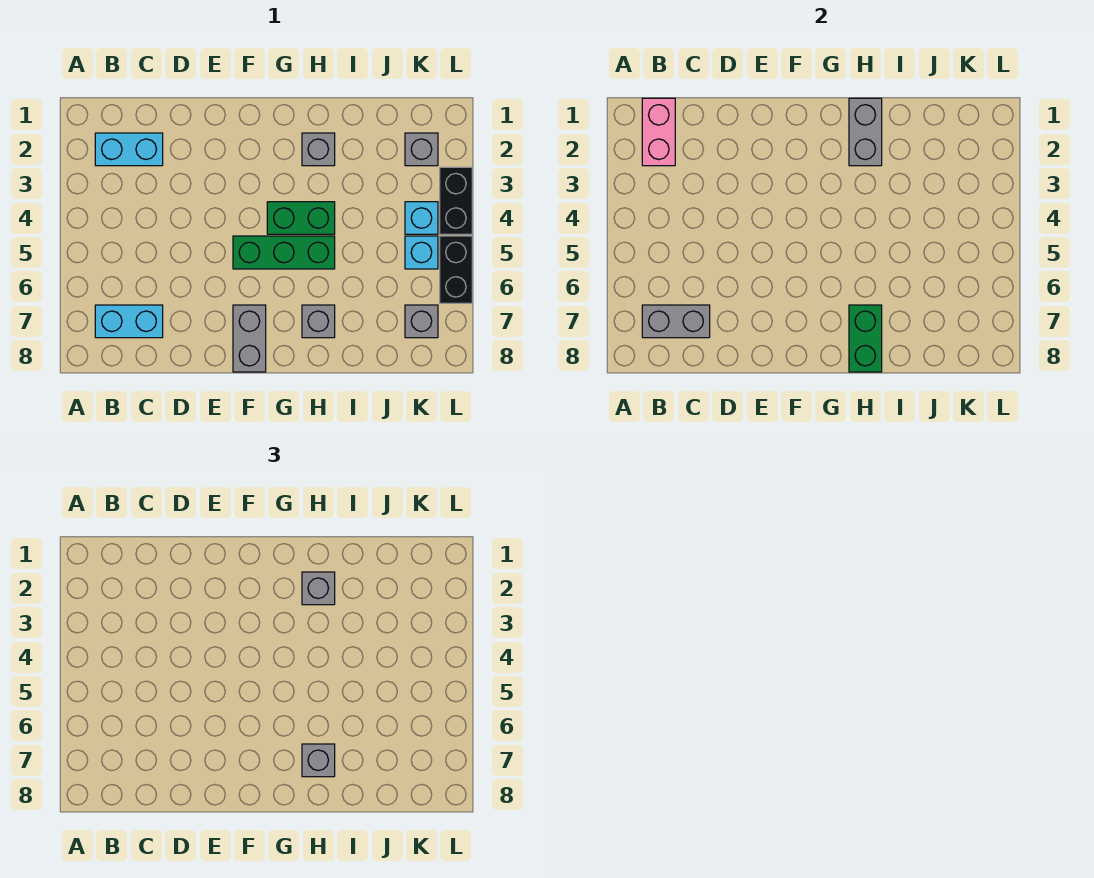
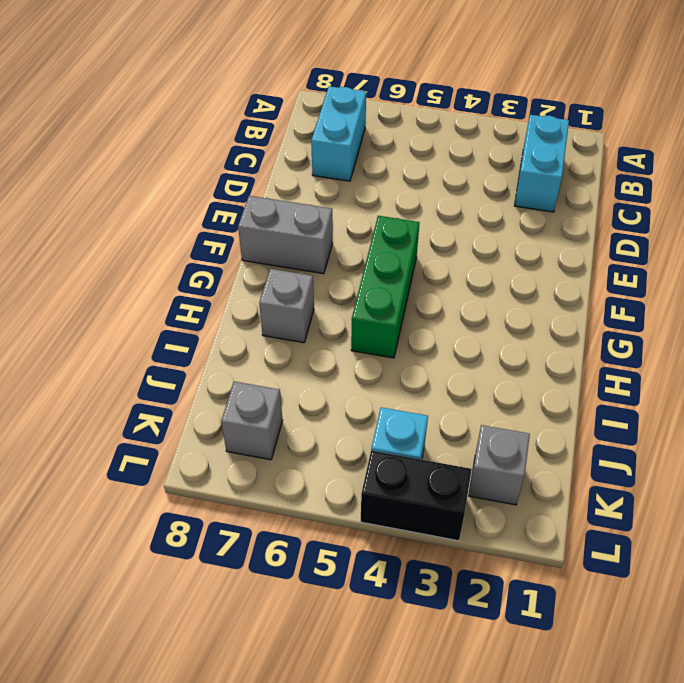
none -> green 1x2 brick [267,202,335,234]
none -> grey 1x1 brick [302,133,335,166]
none -> cyan 1x1 brick [405,236,438,269]

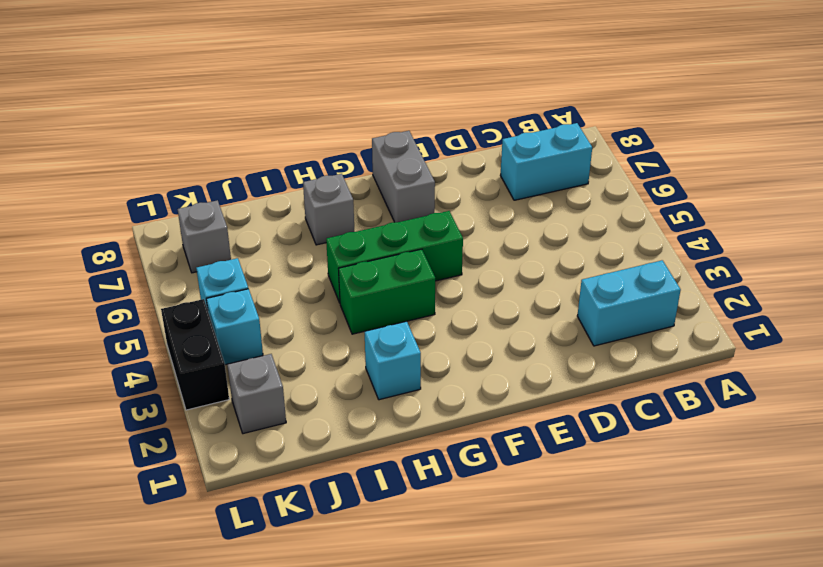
cyan 1x1 brick [365,321,421,400] -> grey 1x1 brick [302,133,335,166]
none -> black 1x2 brick [440,236,472,303]
none -> pink 1x2 brick [642,98,675,166]
none -> grey 1x2 brick [642,305,710,338]

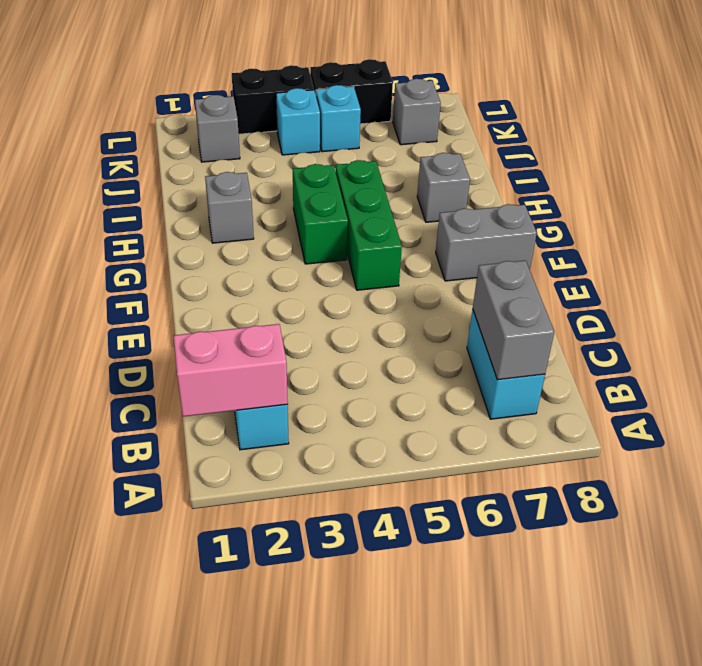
none -> grey 1x2 brick [849,98,882,166]
none -> green 1x2 brick [849,305,882,372]
none -> grey 1x1 brick [302,572,335,605]

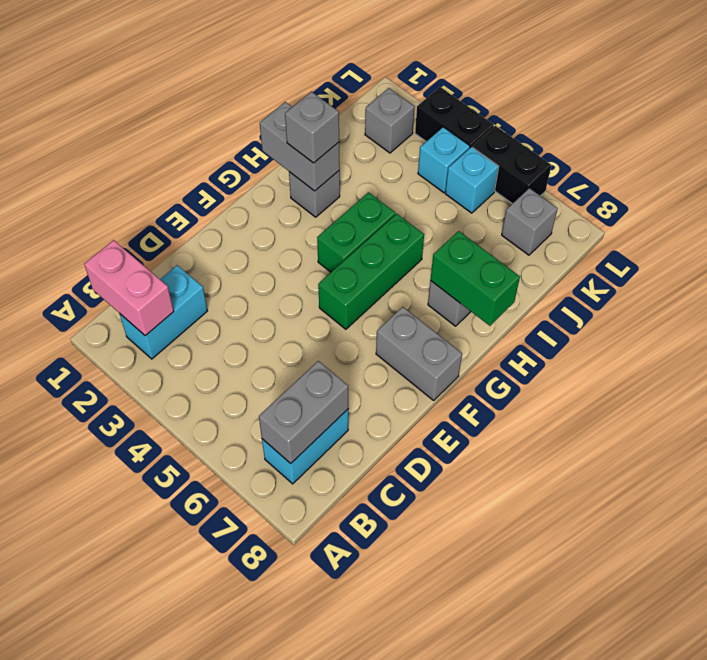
none -> grey 1x1 brick [302,744,335,777]

